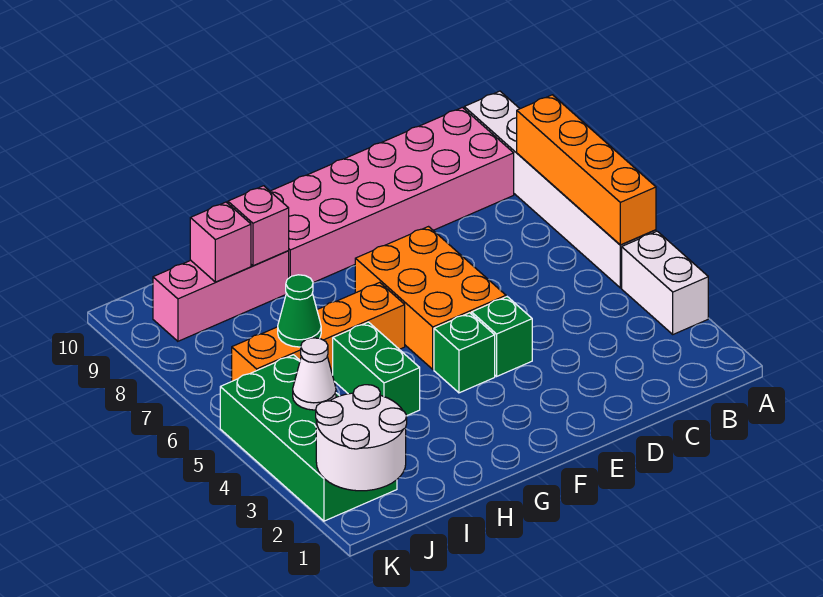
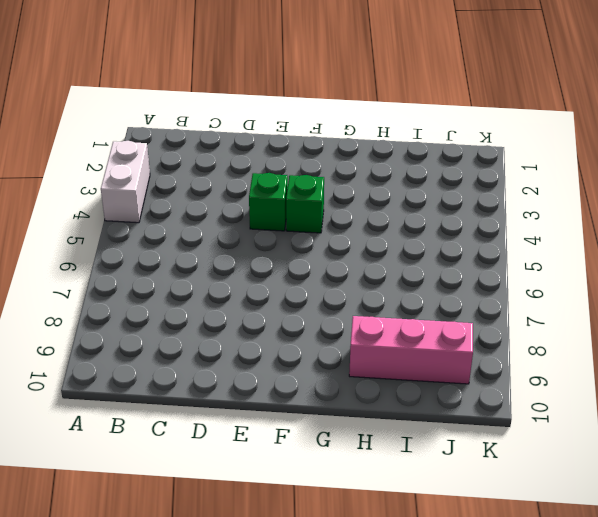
none -> white 1x6 brick [464,91,656,288]
none -> pink 2x6 brick [270,107,514,283]
none -> orange 2x3 brick [355,227,506,369]

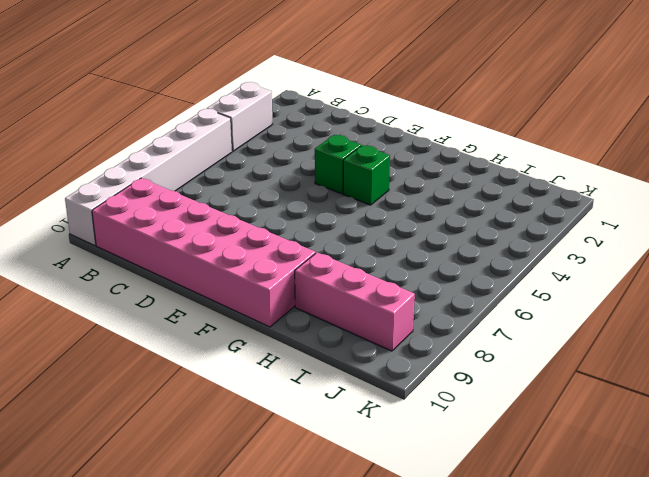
none -> orange 2x3 brick [355,227,506,369]
none -> orange 1x4 brick [232,282,405,381]
none -> green 1x2 brick [333,322,420,415]

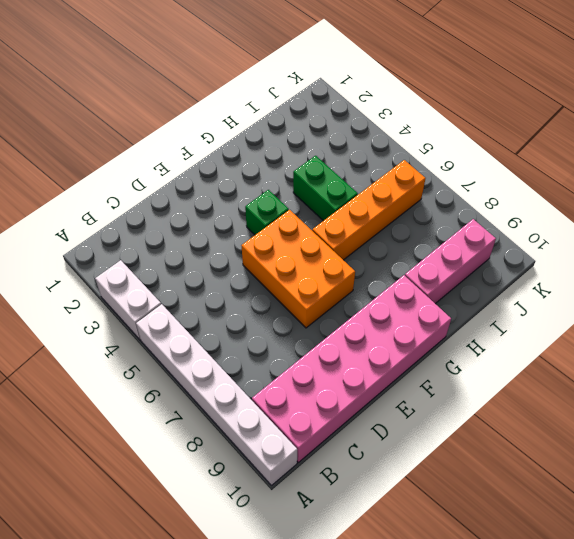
none -> green 1x1 brick [472,297,532,376]
none -> green 2x4 brick [220,355,397,521]
none -> orange 1x4 brick [517,95,656,245]

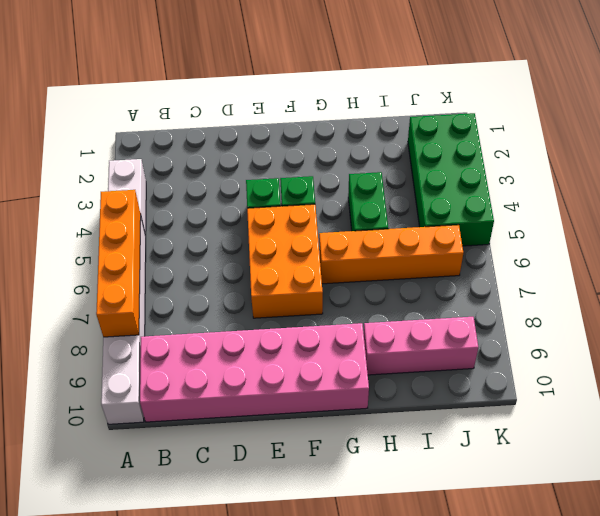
none -> pink 1x1 brick [228,186,289,266]
none -> green 1x1 cone [278,275,321,347]
none -> pink 1x1 brick [190,202,251,282]

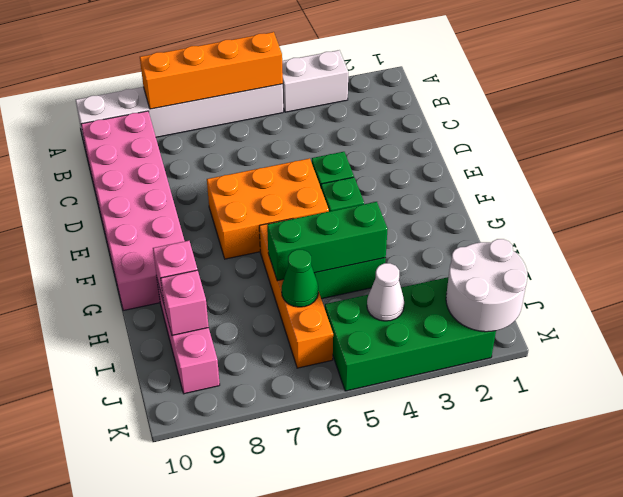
green 1x3 brick [267,202,388,281] -> none

